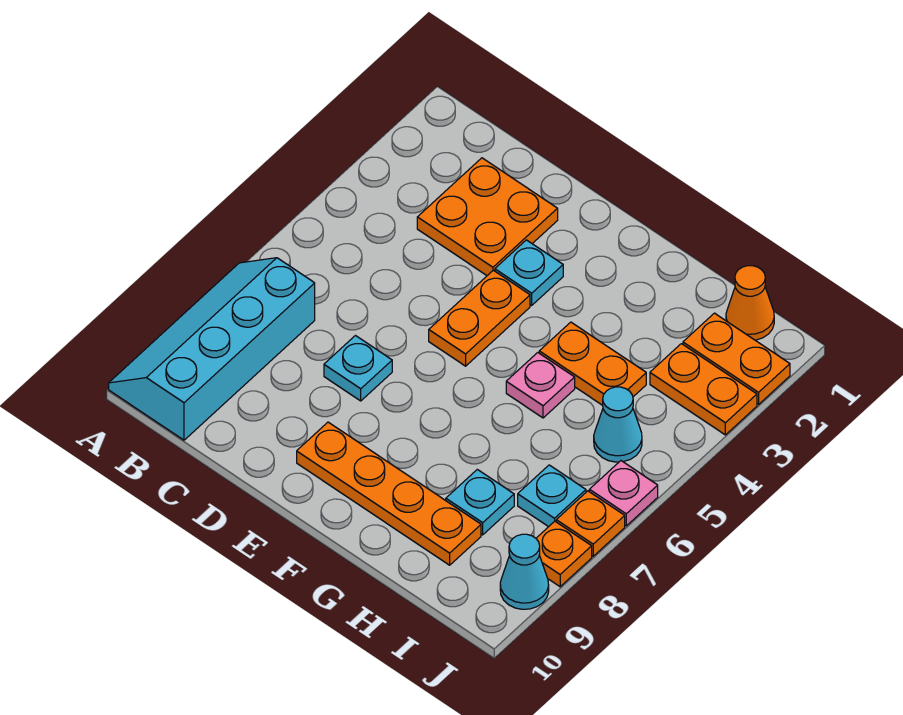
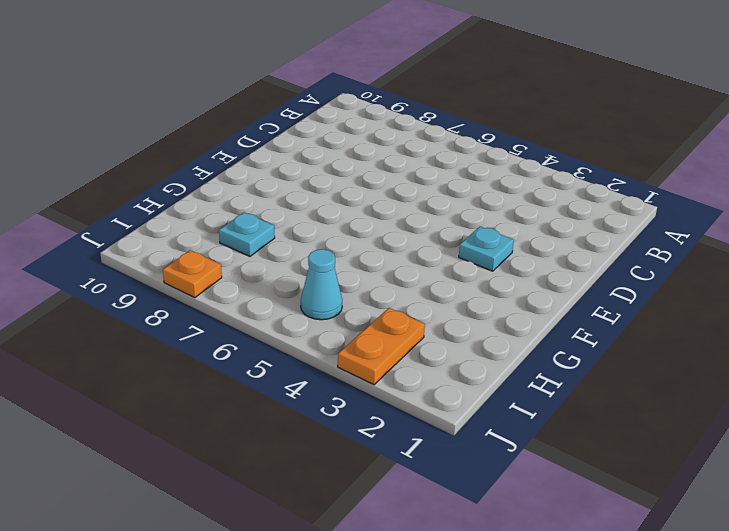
none -> cyan 2x4 slope [109,258,315,440]
none -> orange 2x2 plate [417,158,558,275]
none -> cyan 1x1 plate [324,336,392,401]

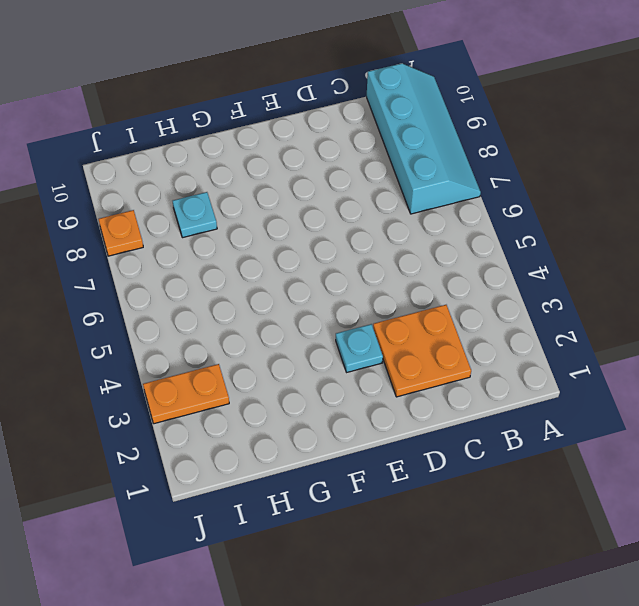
none -> cyan 1x1 plate [324,336,392,401]
none -> orange 1x2 plate [429,270,530,366]
none -> orange 1x4 plate [297,422,481,565]

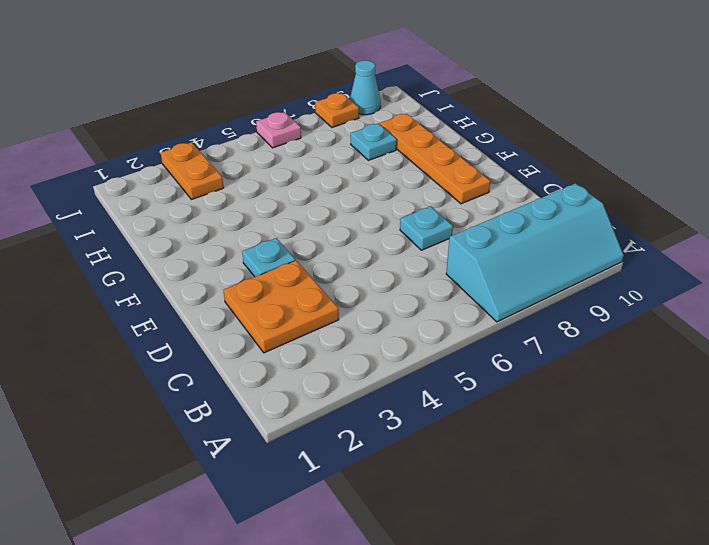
none -> orange 1x2 plate [429,270,530,366]
none -> orange 1x2 plate [539,322,646,405]
none -> pink 1x1 plate [506,353,575,418]

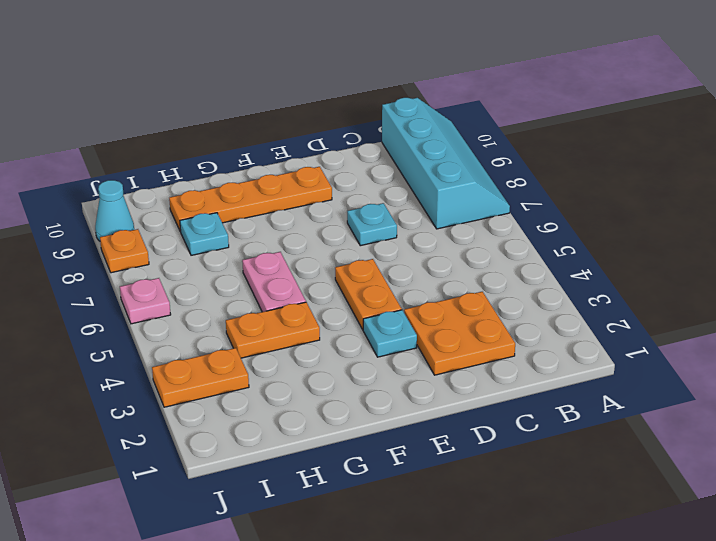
pink 1x2 plate [242,252,306,312] -> pink 1x1 plate [506,353,575,418]
none -> orange 1x1 cone [726,266,774,340]
none -> orange 1x2 plate [683,313,790,405]
none -> cyan 1x1 cone [594,387,642,462]

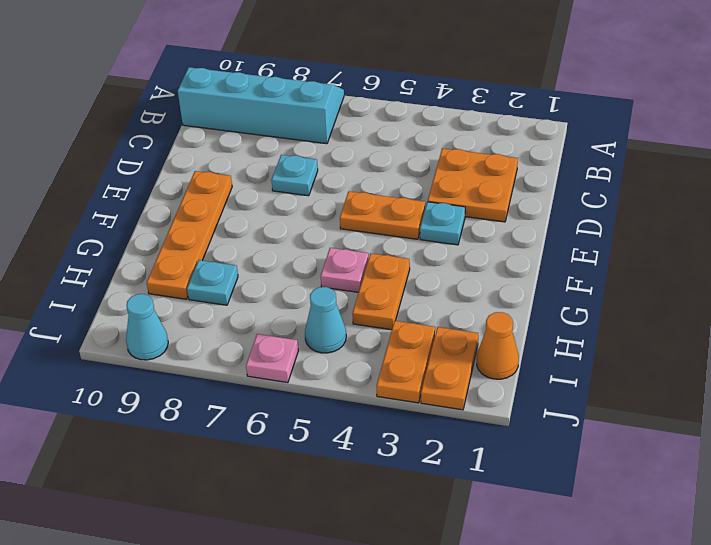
none -> cyan 1x1 plate [518,465,586,527]
none -> orange 1x1 plate [556,491,625,556]
none -> orange 1x1 plate [536,521,592,587]

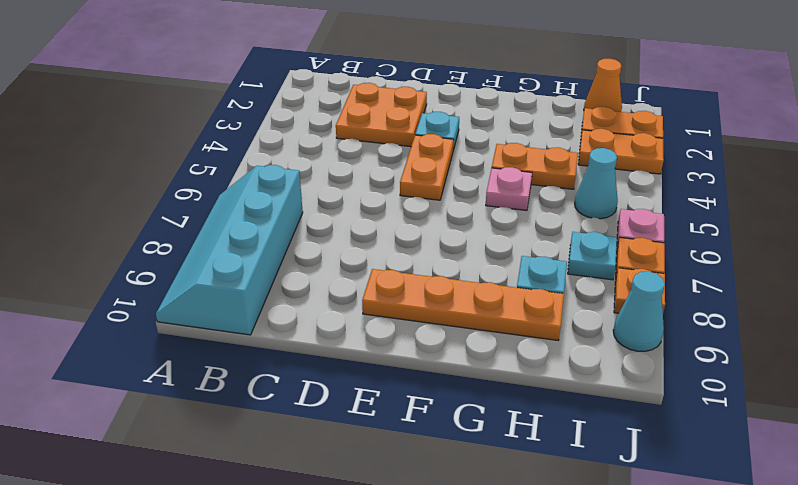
none -> cyan 1x1 plate [324,336,392,401]

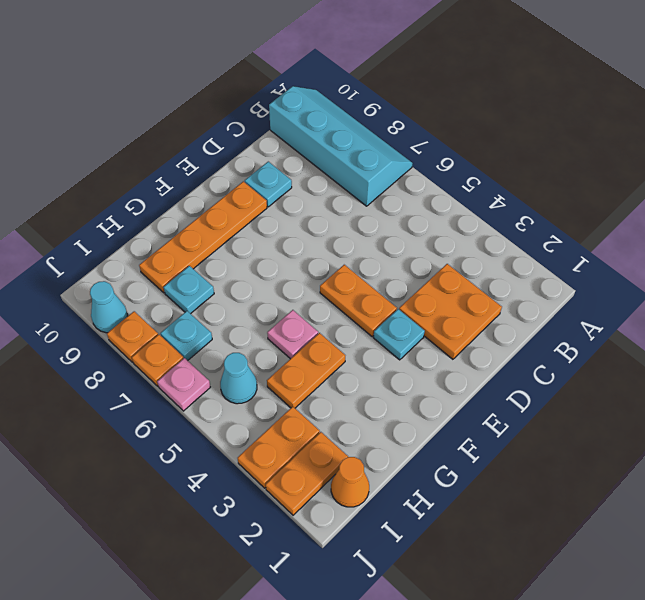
cyan 1x1 plate [245,162,292,207] -> cyan 1x1 plate moved to [324,336,392,401]

